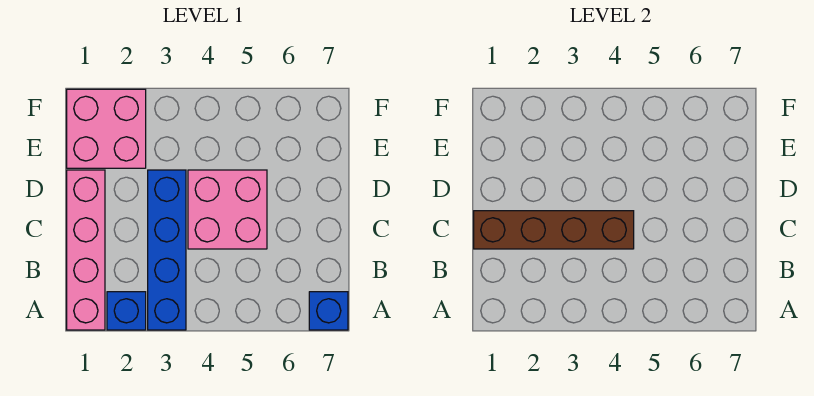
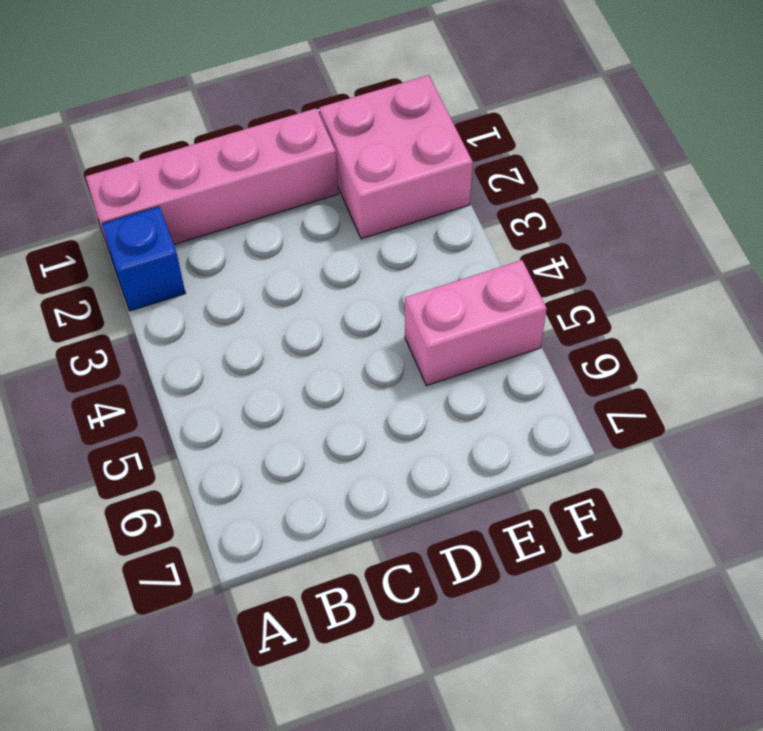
pink 1x2 brick [405,260,547,386] -> none
none -> blue 1x4 brick [148,170,186,330]
none -> blue 1x1 brick [309,292,348,330]

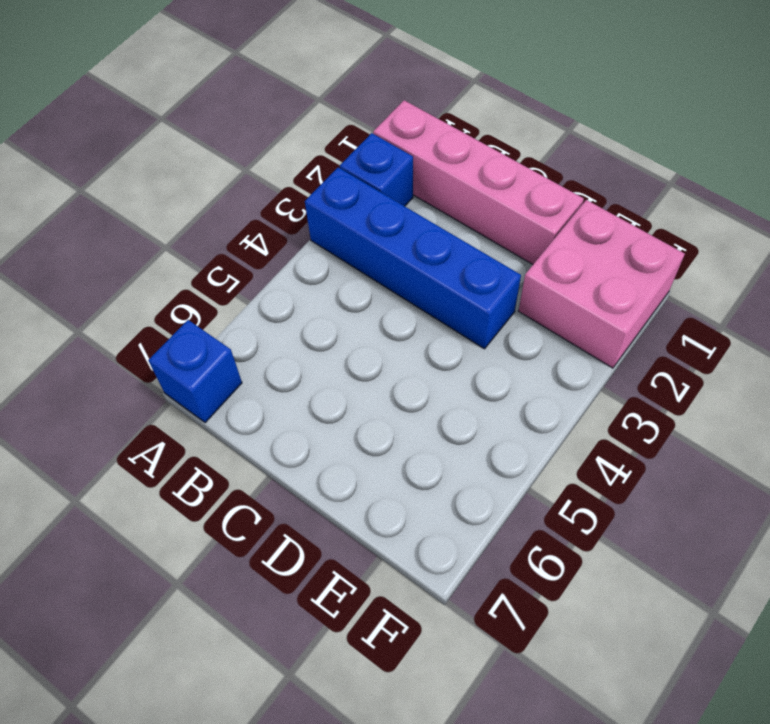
none -> pink 2x2 brick [188,170,267,249]
none -> brown 1x4 brick [474,211,634,249]

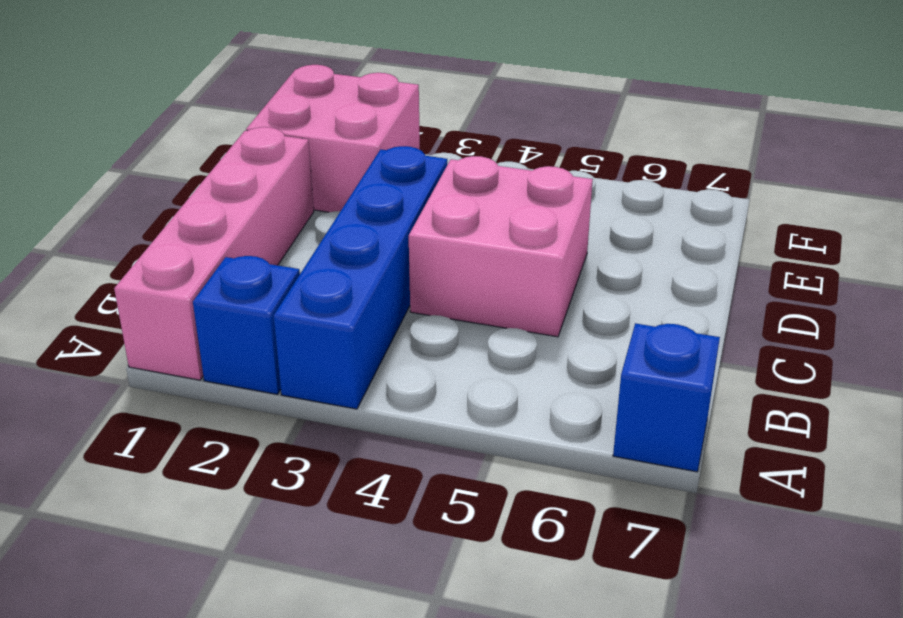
none -> brown 1x4 brick [474,211,634,249]

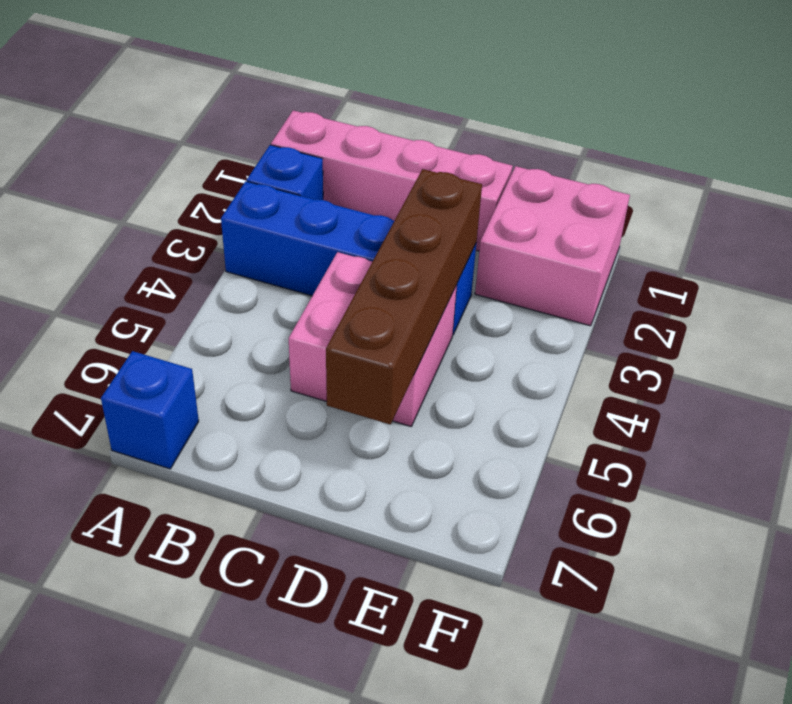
brown 1x4 brick [326,169,482,424] -> brown 1x4 brick moved to [474,211,634,249]

